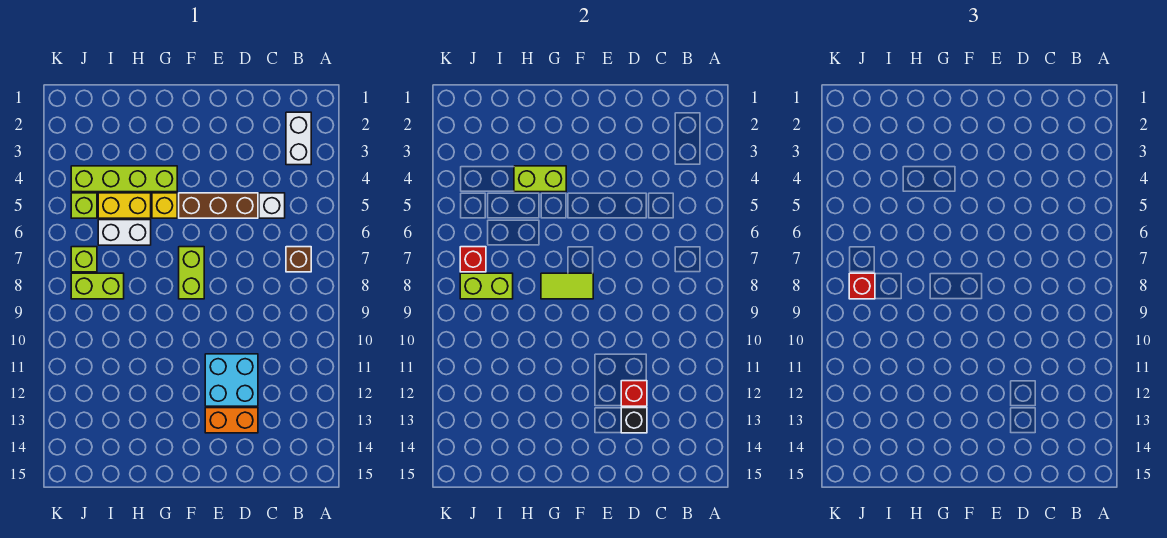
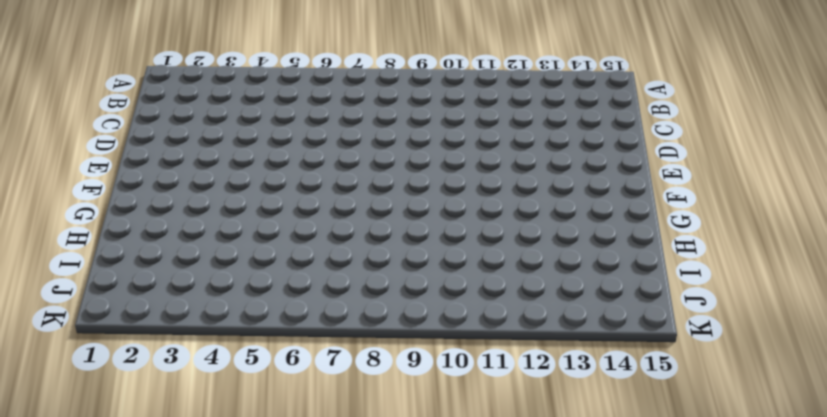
none -> white 1x2 brick [286,112,311,165]
none -> brown 1x1 brick [286,247,311,272]
none -> white 1x1 brick [259,193,285,218]

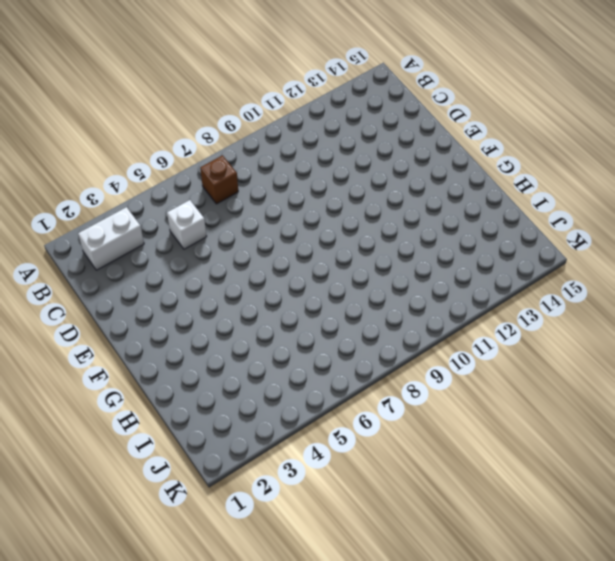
none -> brown 1x3 brick [179,193,258,218]
none -> cyan 2x2 brick [205,354,258,406]
none -> orange 1x2 brick [205,408,258,433]

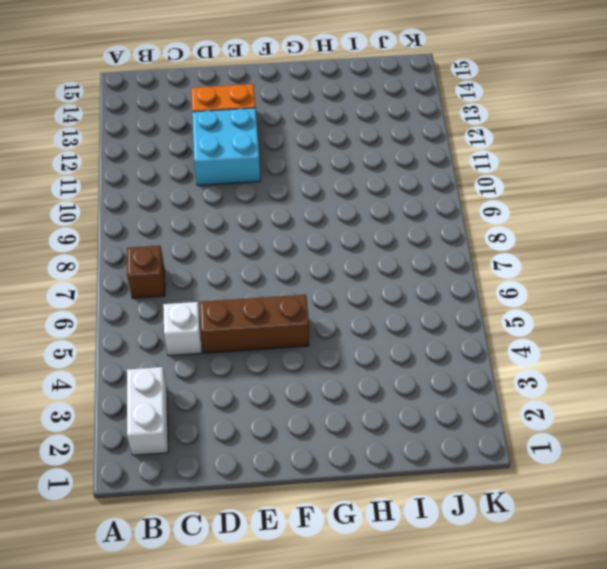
none -> lime 1x2 brick [179,247,204,299]
none -> lime 1x4 brick [71,166,177,192]
none -> yellow 1x1 brick [152,193,177,218]

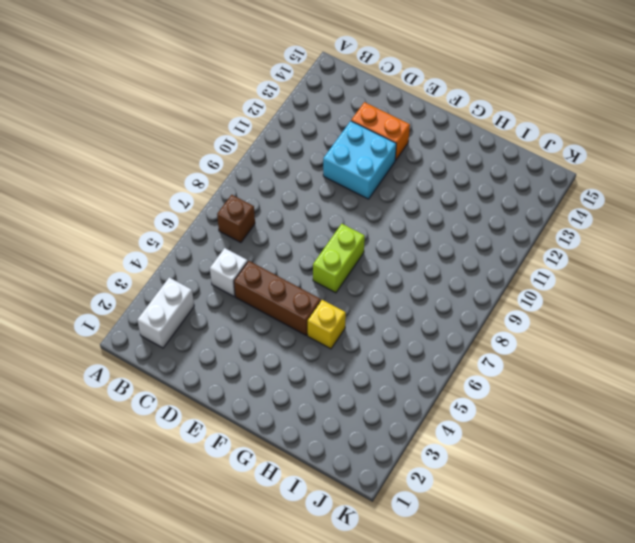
none -> lime 1x4 brick [71,166,177,192]
none -> yellow 1x2 brick [98,193,151,218]
none -> white 1x2 brick [98,220,151,245]

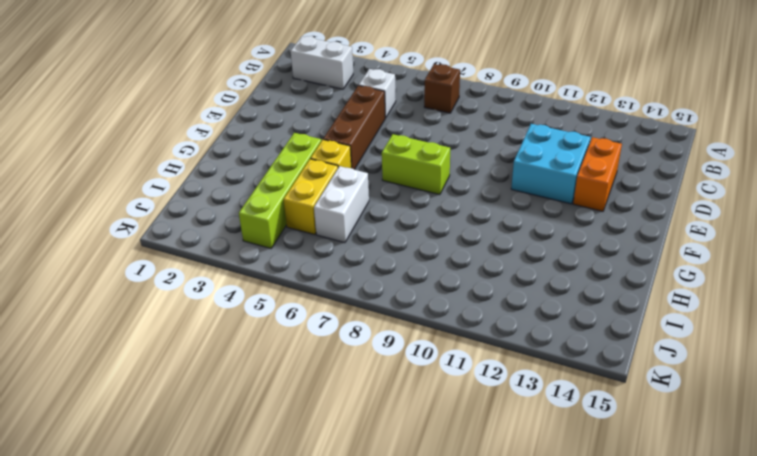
none -> lime 1x2 brick [71,273,124,299]
none -> lime 1x1 brick [71,193,97,218]
none -> lime 1x1 brick [71,247,97,272]

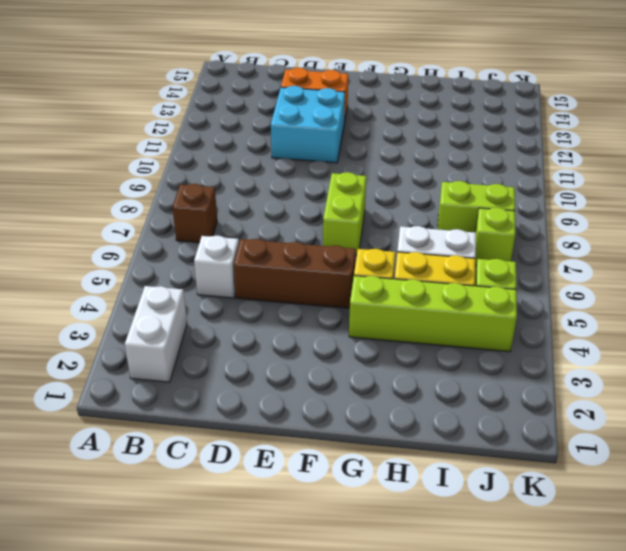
none -> red 1x1 brick [621,381,647,406]
none -> black 1x1 brick [621,408,647,433]
none -> lime 1x2 tile [541,273,593,299]

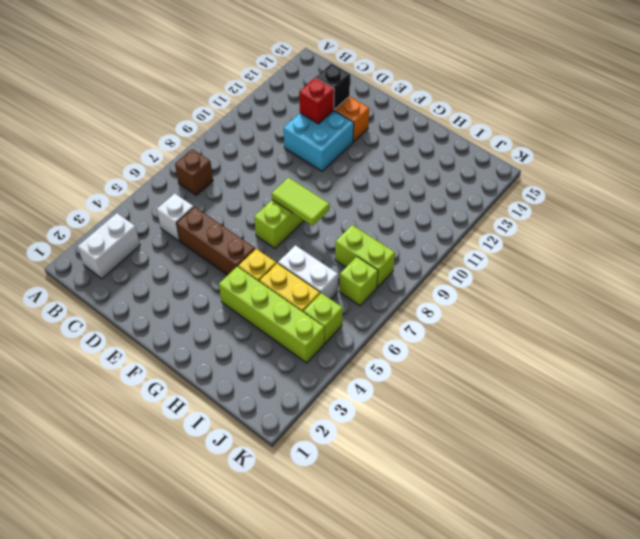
none -> lime 1x2 brick [514,166,566,192]
none -> lime 1x2 brick [460,273,513,299]
none -> red 1x1 brick [460,247,486,272]

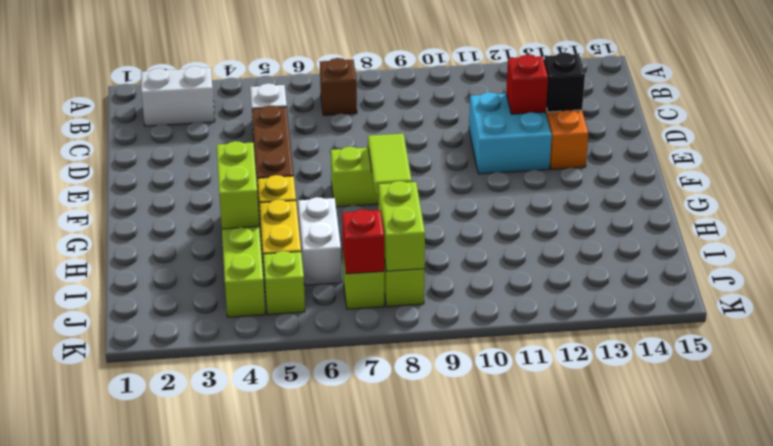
none -> red 1x1 brick [849,273,875,299]

